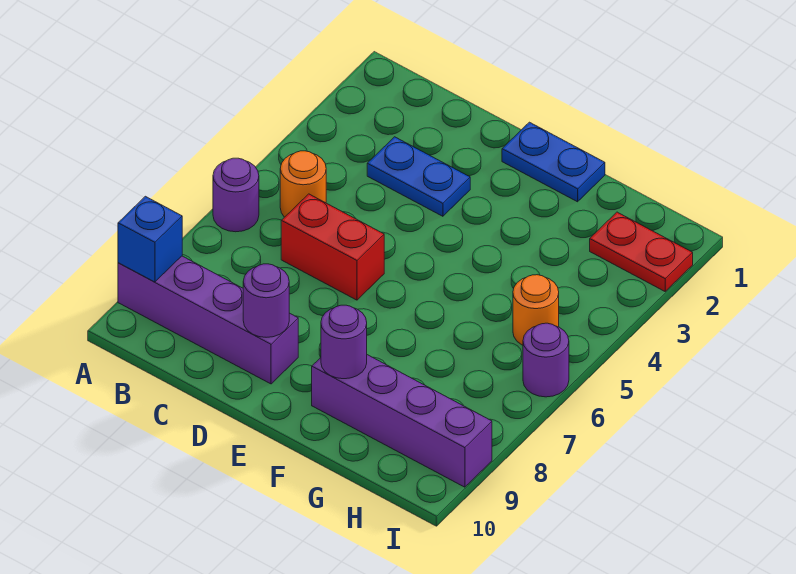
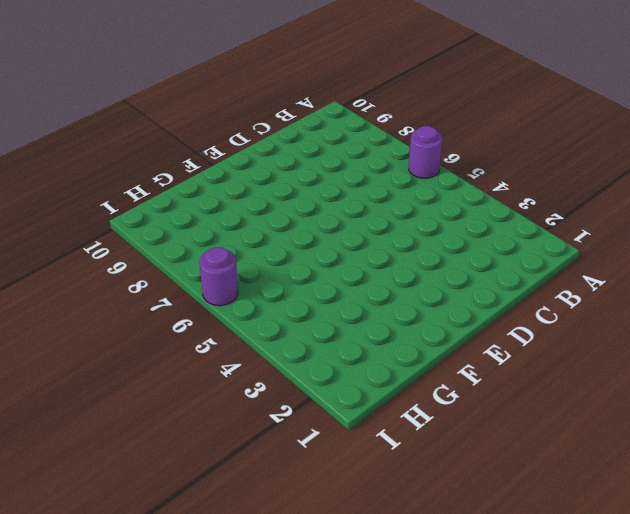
none -> purple 1x4 brick [118,256,298,384]
none -> orange 1x1 round brick [280,151,326,217]
none -> blue 1x2 plate [367,137,470,216]

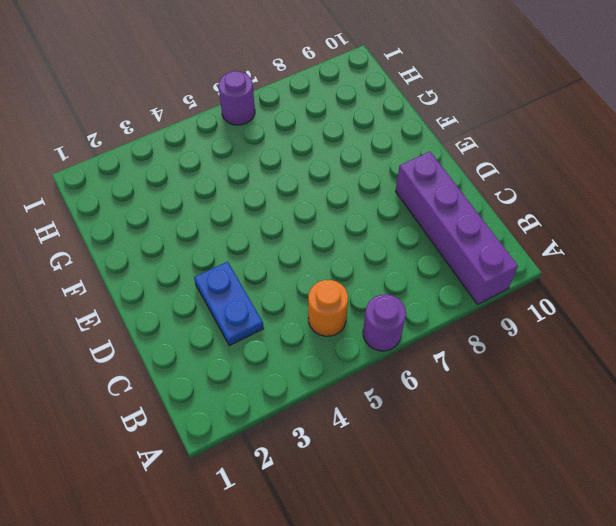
none -> red 1x2 brick [281,194,384,300]
none -> blue 1x2 plate [502,122,605,202]
none -> purple 1x4 brick [312,355,492,487]

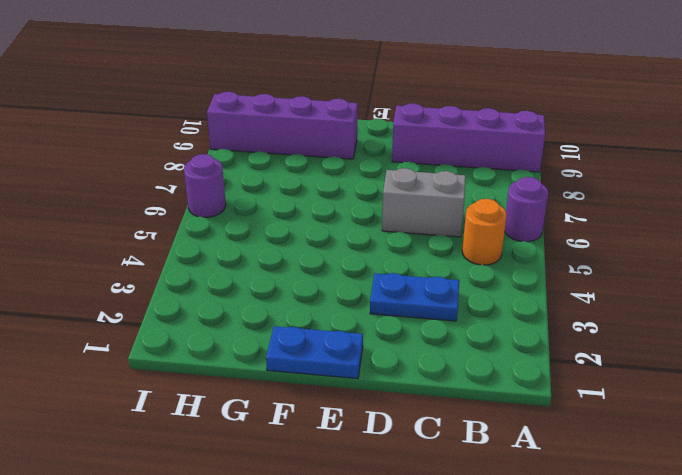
grey 1x2 brick [382,168,466,237] -> red 1x2 brick [281,194,384,300]
none -> red 1x2 plate [590,212,693,291]
none -> orange 1x1 round brick [513,275,559,345]
none -> blue 1x1 brick [118,196,182,282]

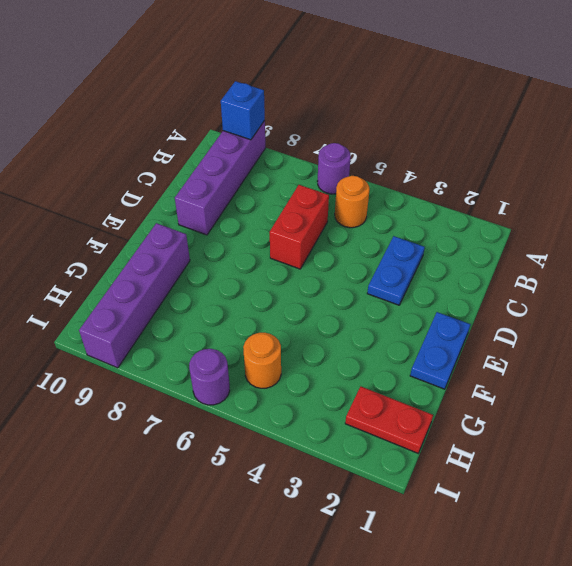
red 1x2 plate [345,387,433,453] -> red 1x2 plate turned to [590,212,693,291]
none -> purple 1x1 round brick [243,264,289,337]
none -> purple 1x1 round brick [321,305,367,379]

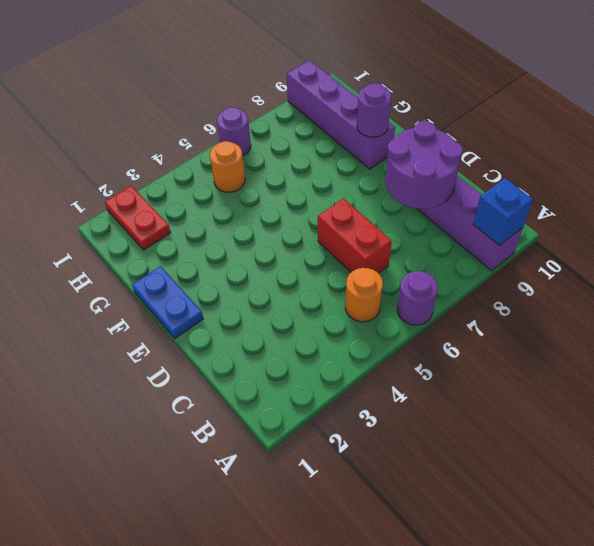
purple 2x2 round brick [385,121,463,209] -> purple 1x1 round brick [243,264,289,337]
none -> blue 1x2 plate [367,137,470,216]

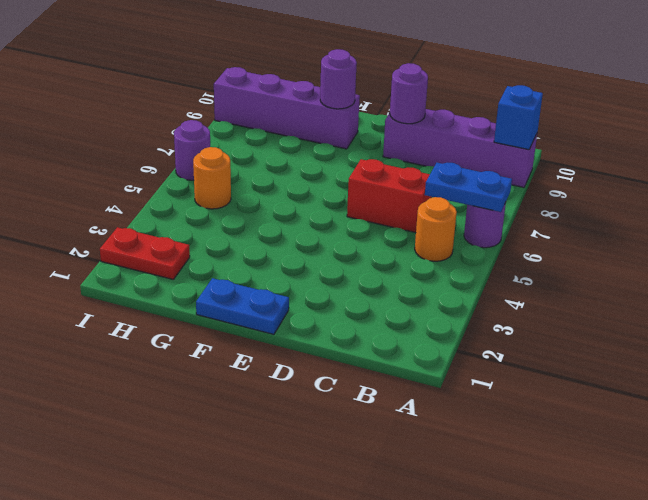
blue 1x2 plate [425,163,512,212] -> blue 1x2 plate moved to [367,137,470,216]

